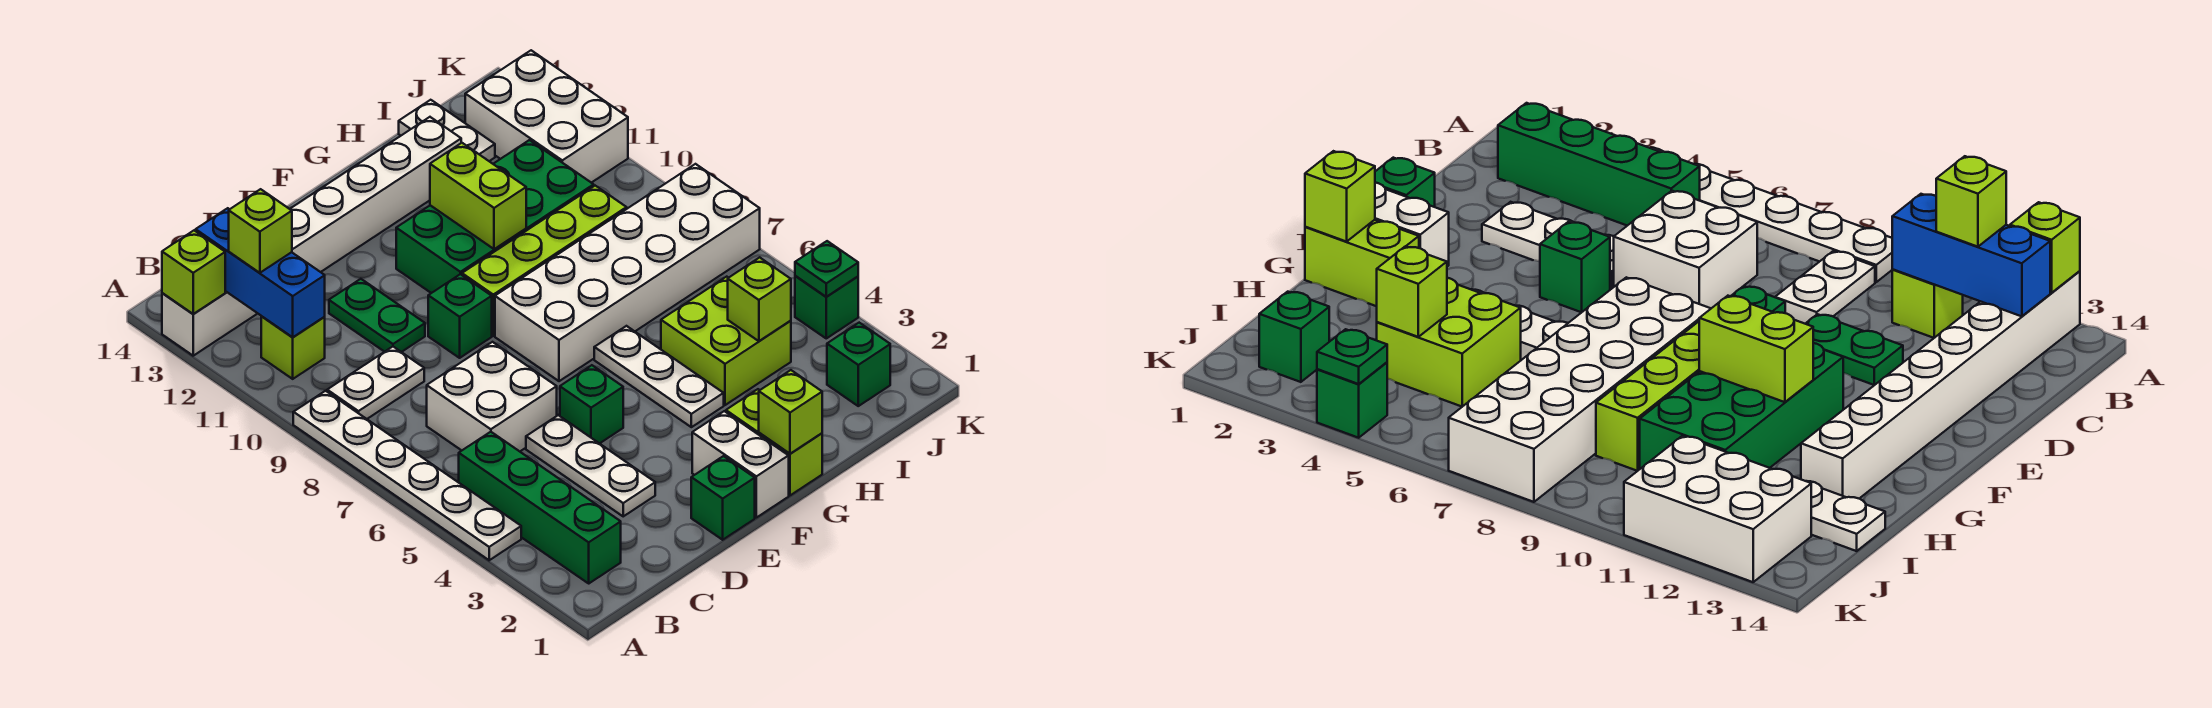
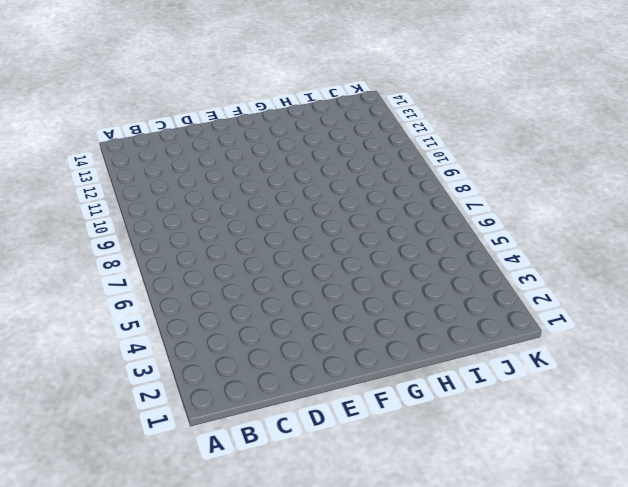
none -> white 1x6 plate [293,391,521,560]
none -> white 1x8 brick [162,117,461,356]
none -> green 1x4 brick [459,432,621,583]

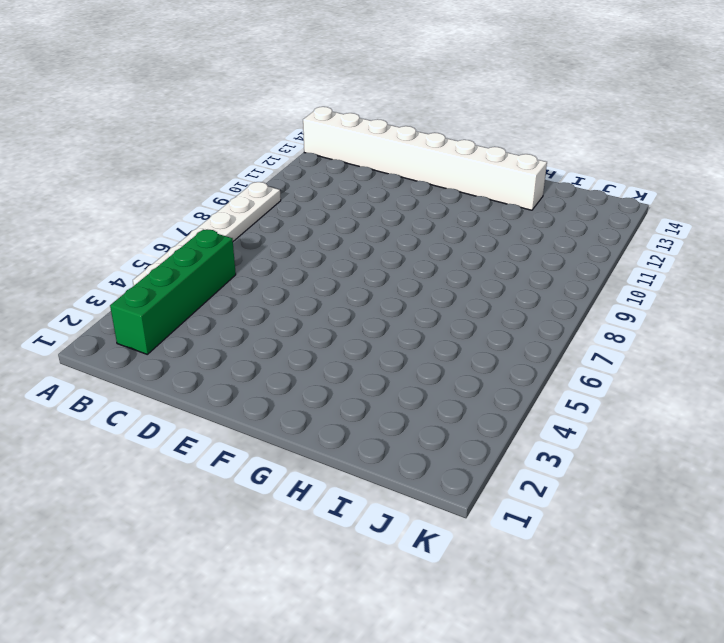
none -> white 1x2 plate [327,347,424,419]
none -> lime 1x1 brick [261,317,325,379]
none -> white 2x2 brick [427,342,557,451]

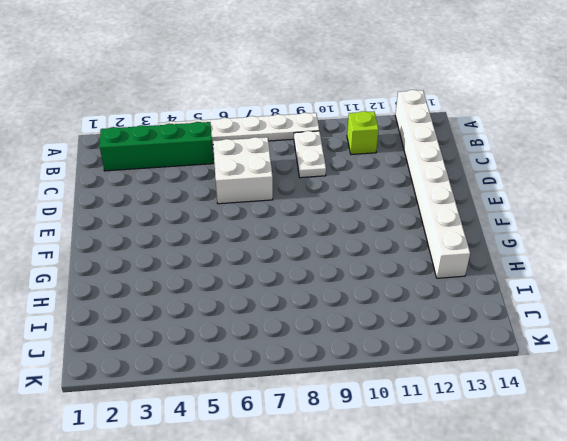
none -> white 1x3 plate [526,415,655,516]
none -> green 1x2 plate [329,279,425,352]
none -> green 1x1 brick [691,456,755,540]

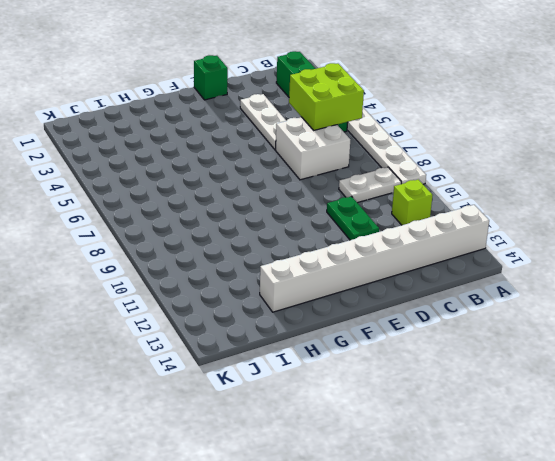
lime 2x2 brick [289,63,364,130] -> lime 2x2 brick moved to [661,277,791,405]
none -> green 1x1 brick [560,365,623,444]
none -> green 1x1 brick [428,274,492,358]
none -> white 1x2 brick [692,411,789,518]

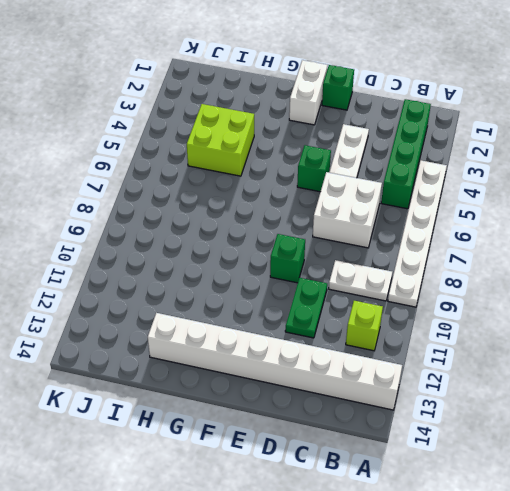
none -> white 2x6 brick [495,164,760,381]
none -> lime 1x4 brick [462,186,627,336]
none -> green 2x4 brick [396,140,594,293]

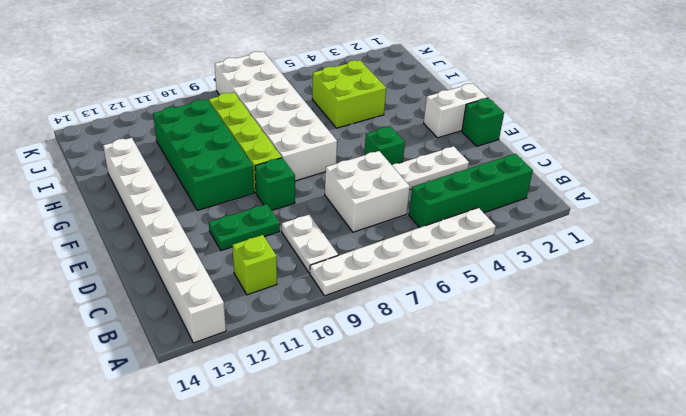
none -> lime 1x2 brick [726,389,822,495]
none -> white 1x3 plate [594,326,724,427]
none -> white 1x2 plate [399,100,495,161]

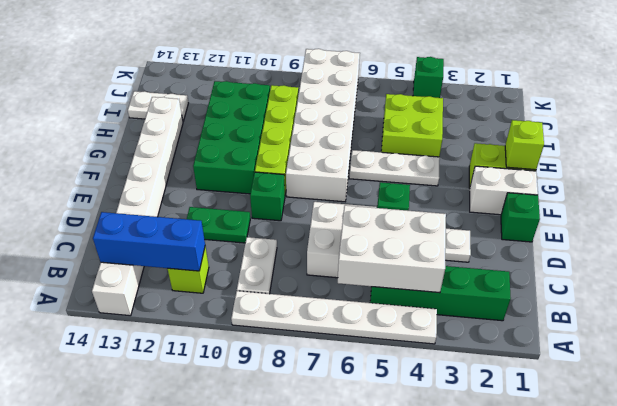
white 2x3 brick [338,205,446,293] -> white 2x3 brick moved to [465,50,628,183]
none -> green 1x1 brick [827,323,890,406]
none -> lime 1x1 brick [162,231,225,314]
none -> lime 1x2 brick [430,143,526,249]

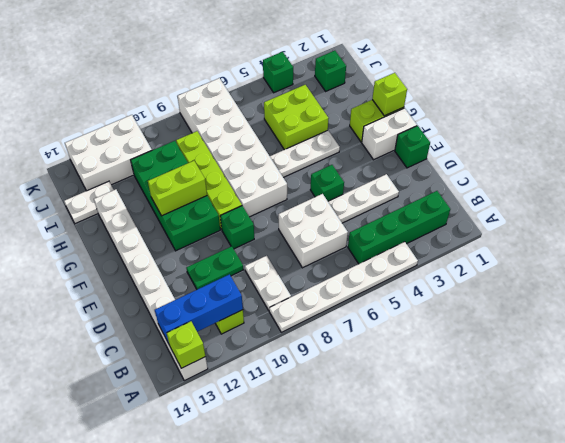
none -> lime 1x1 brick [728,257,791,341]
none -> green 1x1 plate [795,241,858,297]
none -> lime 1x1 brick [229,189,292,273]

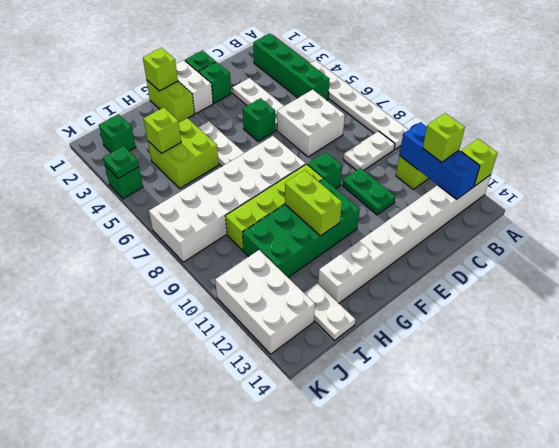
green 1x1 brick [199,62,231,103] -> none

